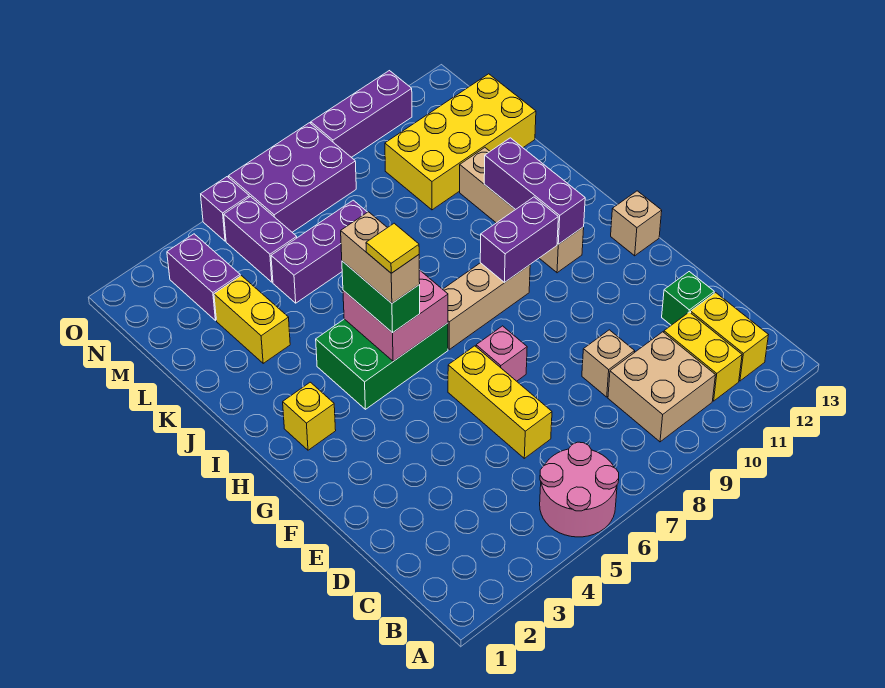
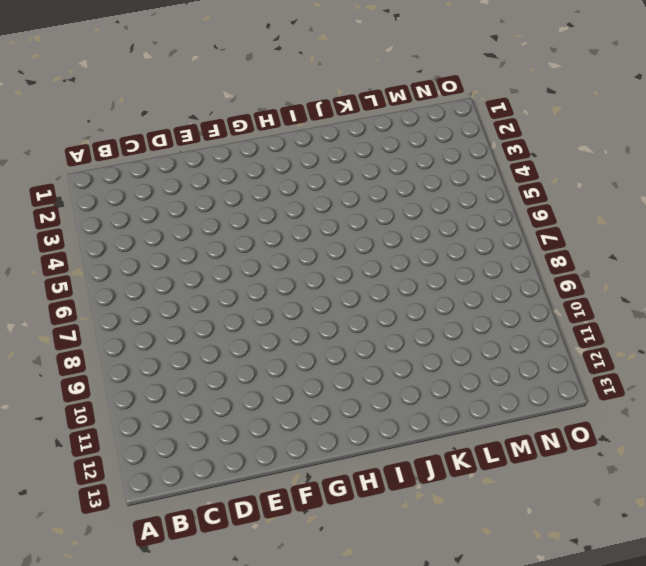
none -> pink 2x2 round brick [540,442,619,537]
none -> tan 2x2 brick [608,332,715,442]
none -> yellow 1x2 brick [664,312,742,401]

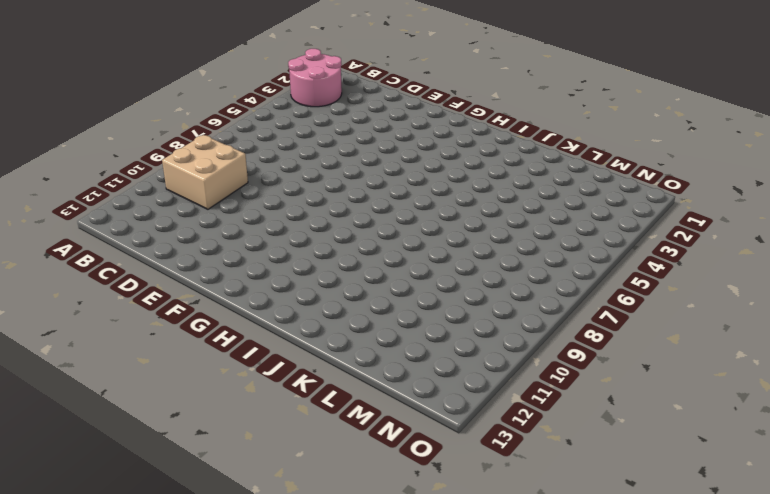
pink 2x2 round brick [288,49,342,107] -> pink 2x2 round brick moved to [540,442,619,537]
none -> yellow 1x2 brick [664,312,742,401]
none -> yellow 1x2 brick [691,293,768,381]
none -> yellow 1x3 brick [448,346,552,458]

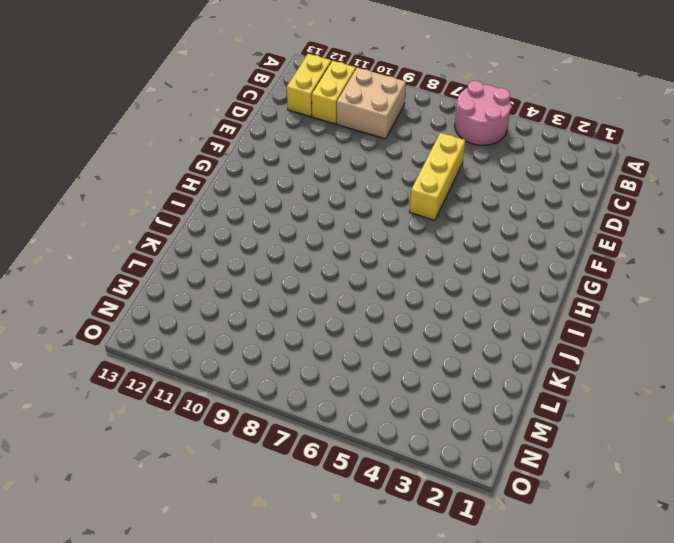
none -> tan 1x1 brick [582,330,635,397]
none -> green 1x1 brick [662,272,714,325]
none -> pink 1x1 brick [476,326,527,381]

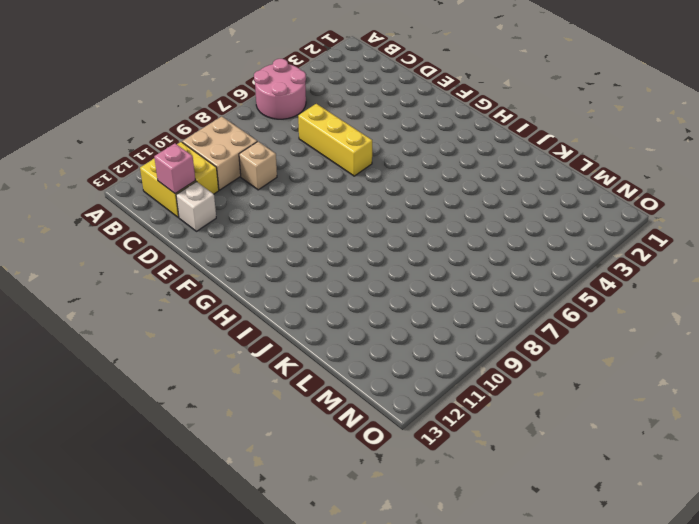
pink 1x1 brick [154,143,195,194] -> pink 1x1 brick moved to [476,326,527,381]
white 1x1 brick [176,182,216,231] -> green 1x1 brick [662,272,714,325]
none -> tan 1x1 brick [611,191,662,256]
none -> yellow 1x1 brick [283,382,336,450]
none -> green 2x3 brick [316,319,448,409]

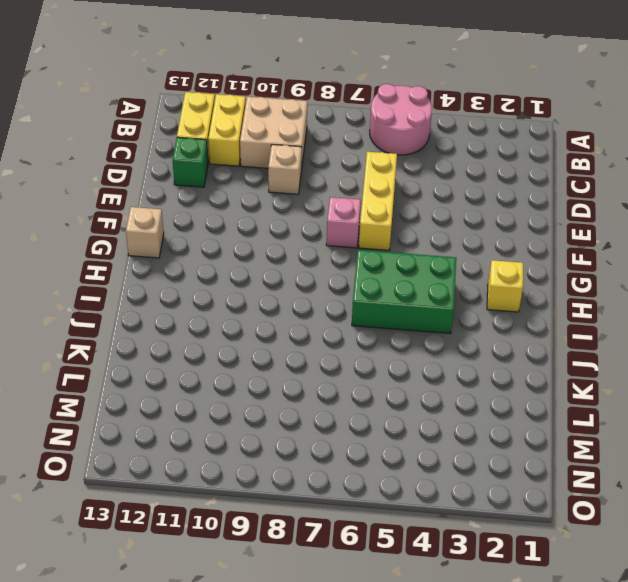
none -> tan 1x3 brick [443,263,530,349]
none -> tan 1x4 brick [460,148,584,273]
none -> yellow 1x2 brick [214,276,290,363]

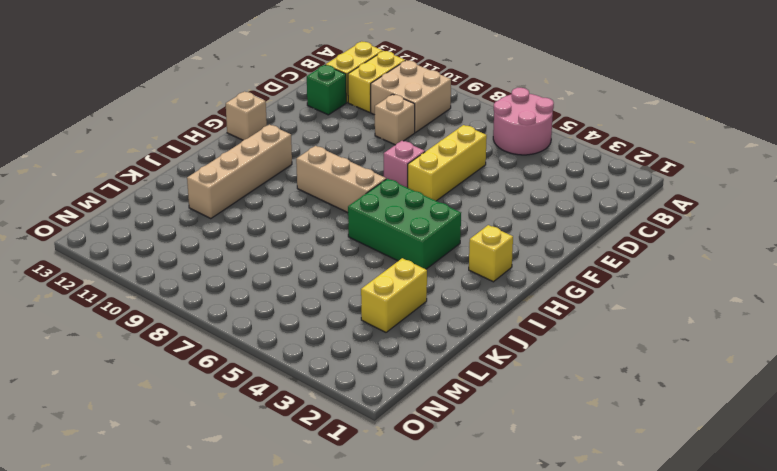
none -> purple 1x3 brick [271,200,367,303]
none -> yellow 2x4 brick [385,74,536,210]
none -> purple 1x2 brick [167,234,240,321]

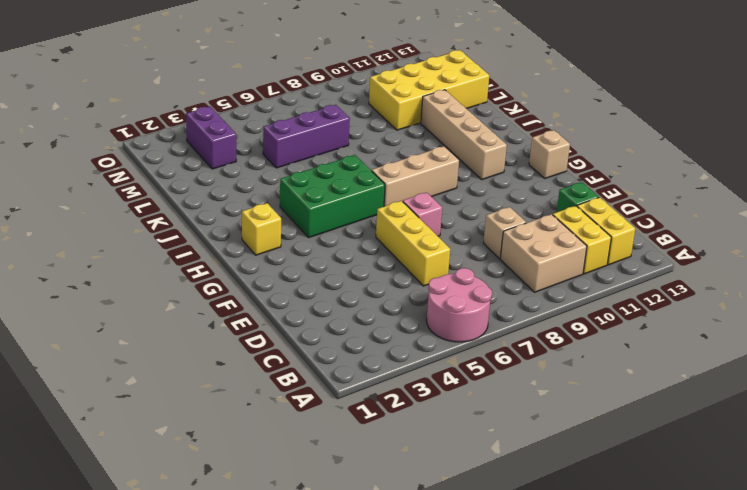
none -> yellow 1x2 brick [214,276,290,363]
none -> purple 1x2 brick [224,197,297,282]
none -> purple 2x3 brick [229,123,356,232]

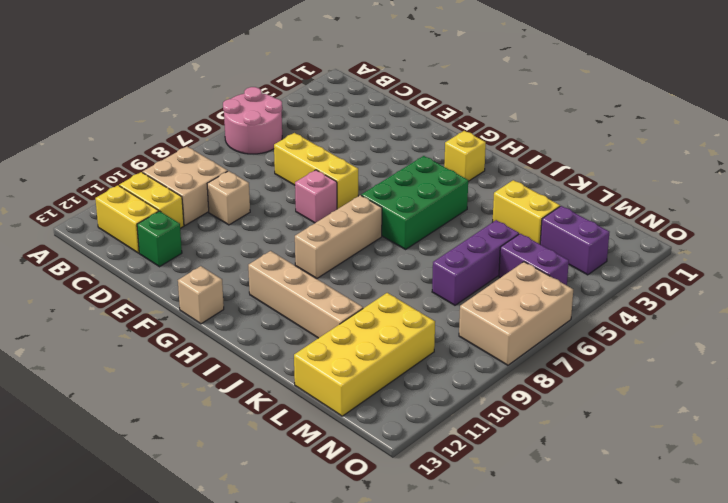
tan 2x3 brick [459,262,573,365] -> purple 2x3 brick [229,123,356,232]
none -> purple 1x1 brick [201,177,249,241]
none -> purple 1x3 brick [311,71,412,157]
none -> pink 2x2 brick [343,270,448,361]

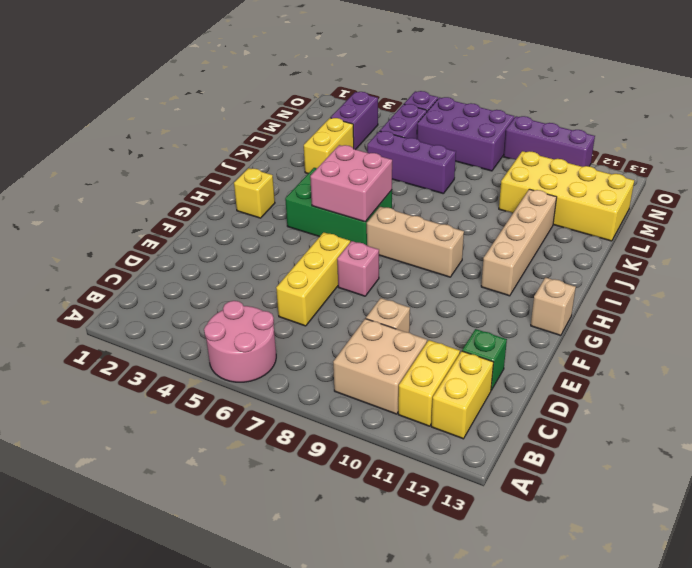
none -> purple 1x2 brick [480,197,558,282]
none -> purple 1x3 brick [484,138,585,244]
none -> green 1x2 brick [342,261,420,333]

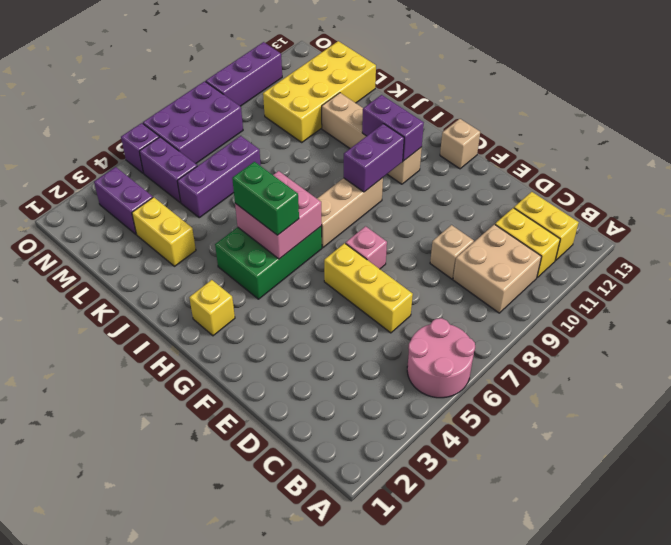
purple 1x2 brick [362,95,424,161] -> purple 1x3 brick [484,138,585,244]
none -> green 1x1 brick [662,272,714,325]
none -> tan 1x2 brick [341,212,420,303]
none -> yellow 1x1 tile [366,223,419,273]

